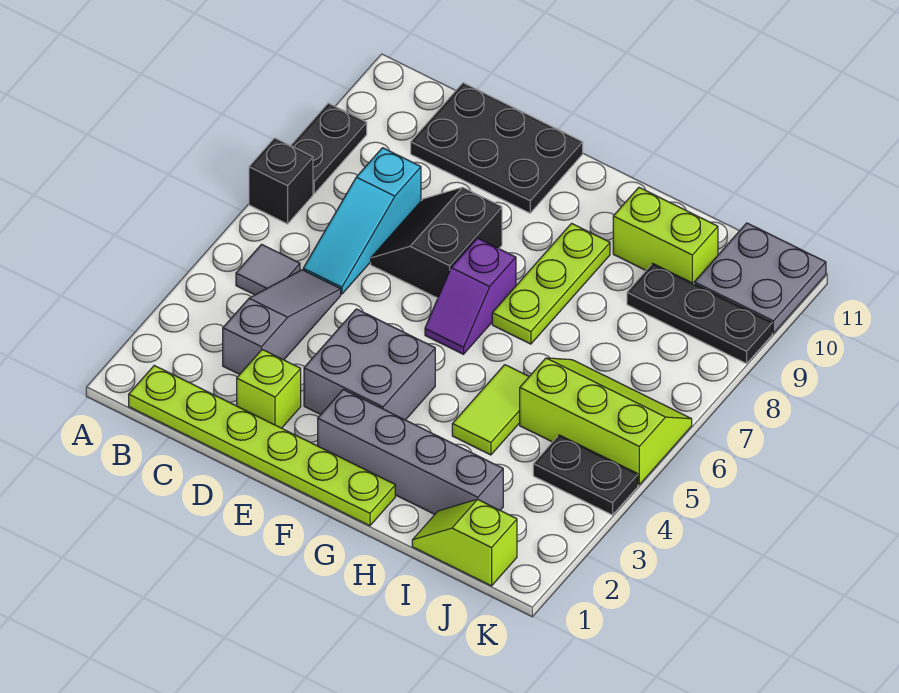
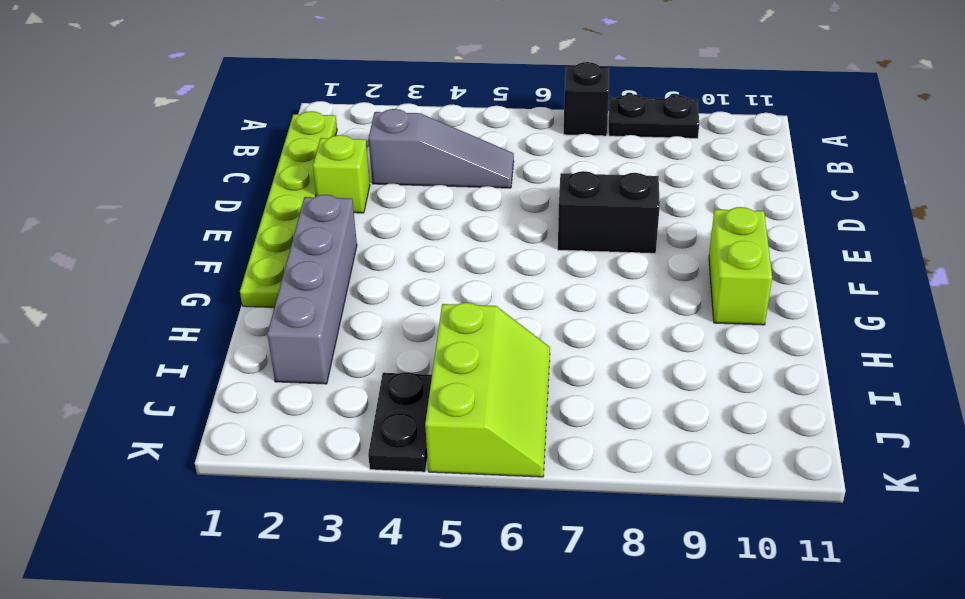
lime 1x2 brick [709,207,772,325] -> lime 1x2 brick moved to [613,188,718,284]
none -> grey 1x1 tile [236,244,300,295]
none -> cyan 1x3 slope [303,148,421,294]
none -> black 2x3 plate [411,83,583,213]

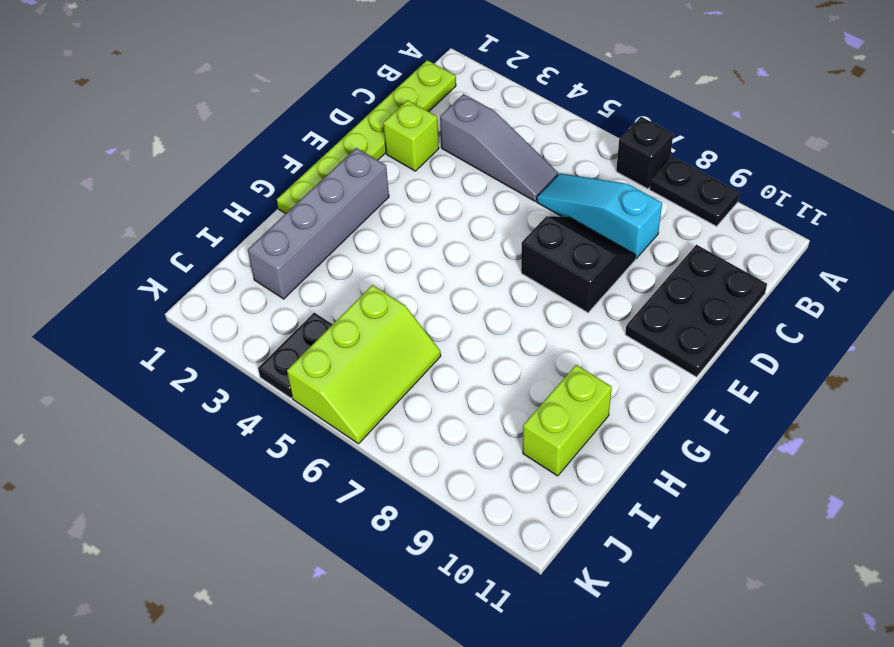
none -> grey 1x1 tile [236,244,300,295]
none -> grey 2x2 brick [304,309,435,420]
none -> purple 1x2 slope [425,238,516,354]

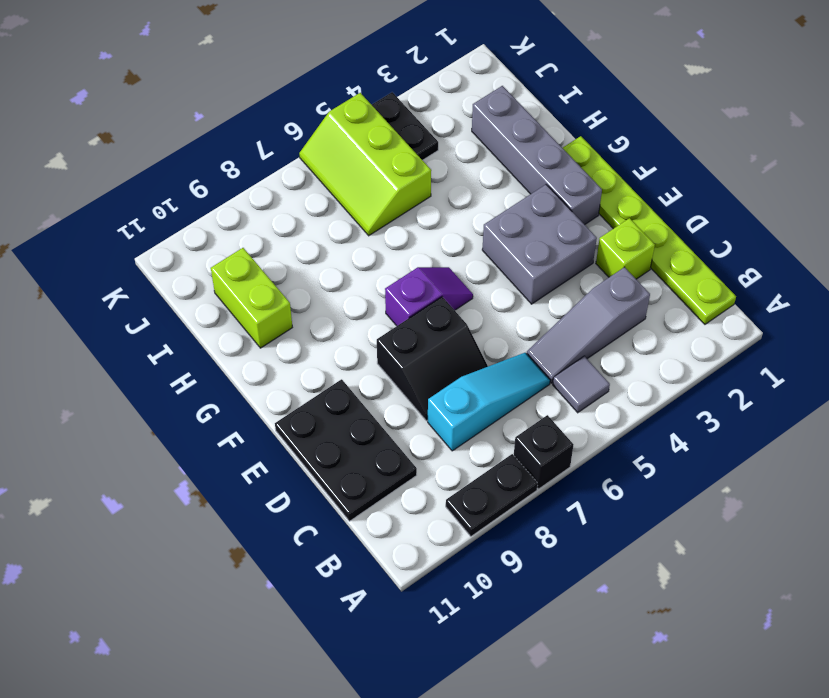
none -> lime 1x3 plate [492,223,610,344]
none -> lime 1x2 tile [452,365,529,455]
none -> lime 1x2 slope [412,499,517,586]

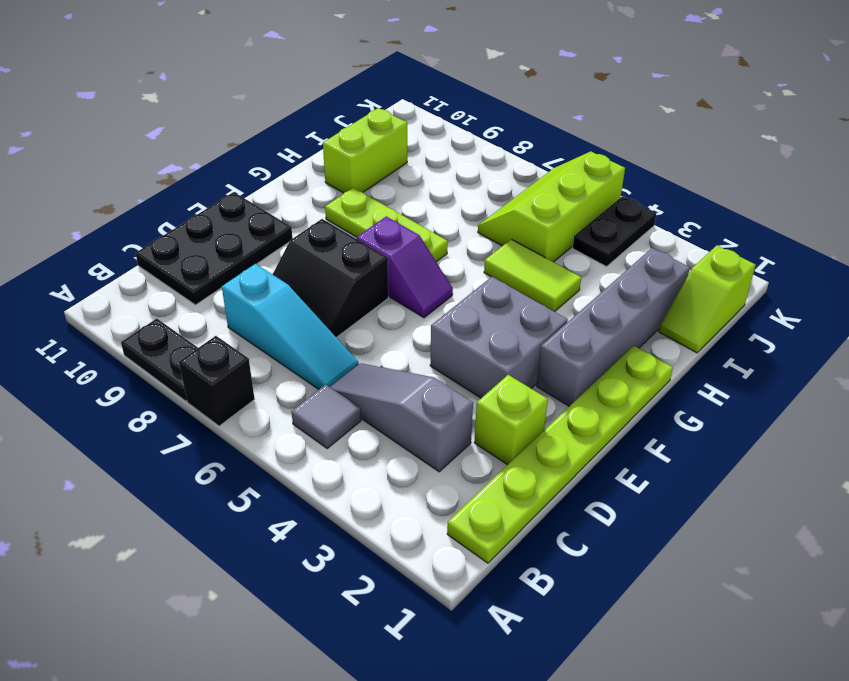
none -> black 1x3 plate [627,264,772,364]
none -> grey 2x2 plate [694,223,826,333]

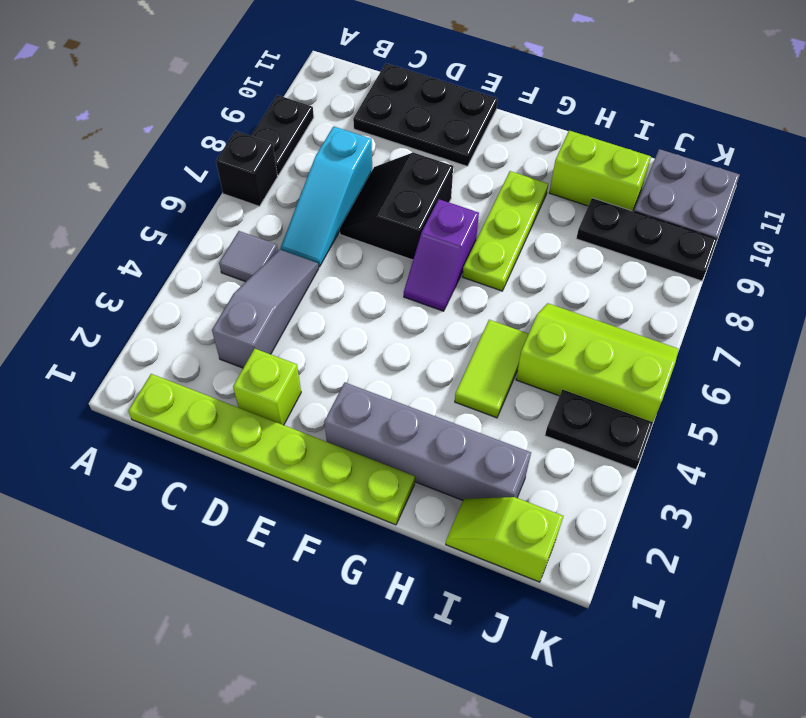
none -> grey 2x2 brick [304,309,435,420]

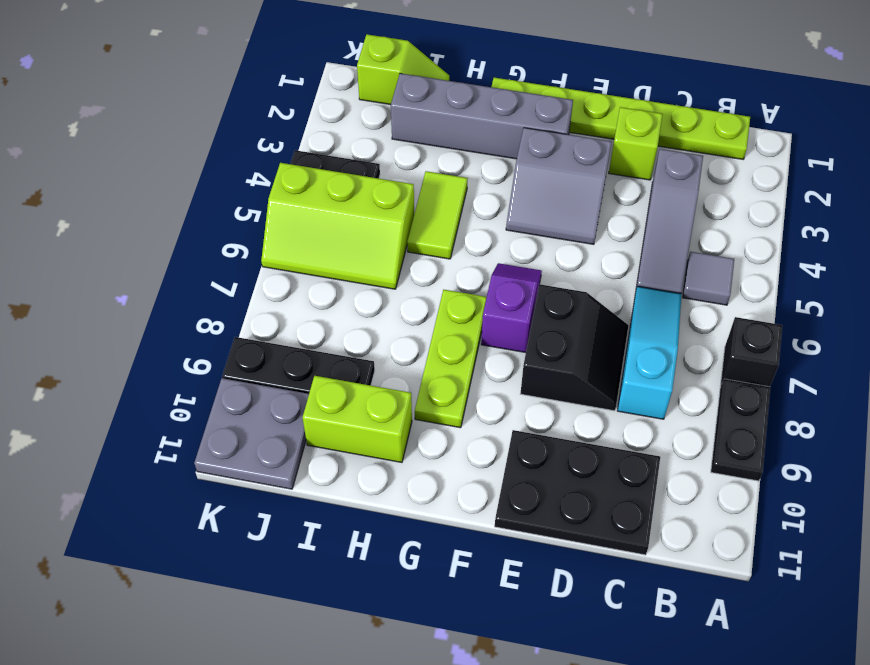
grey 2x2 slope [506,128,612,244] -> grey 2x2 brick [304,309,435,420]

